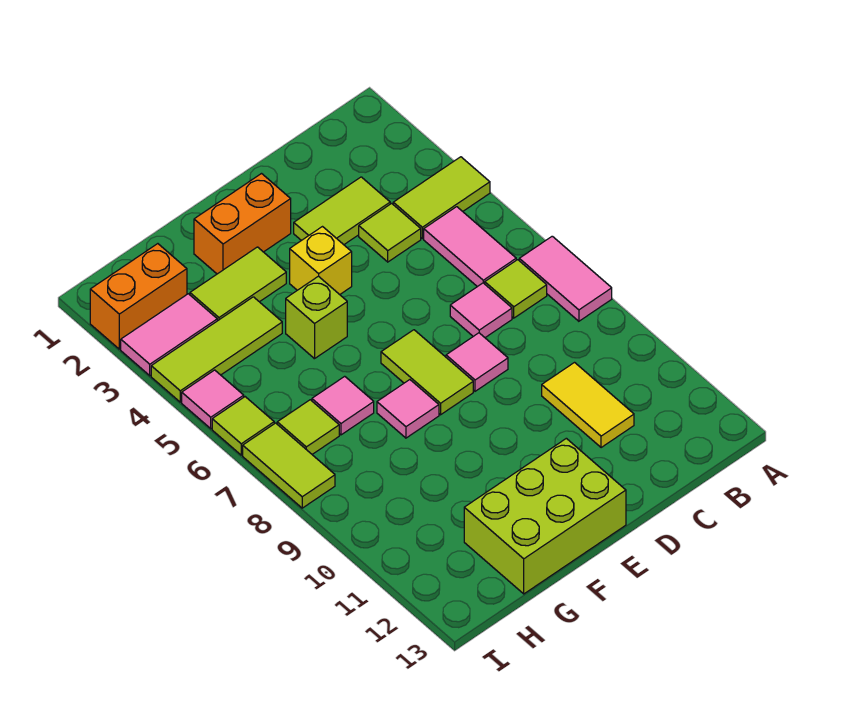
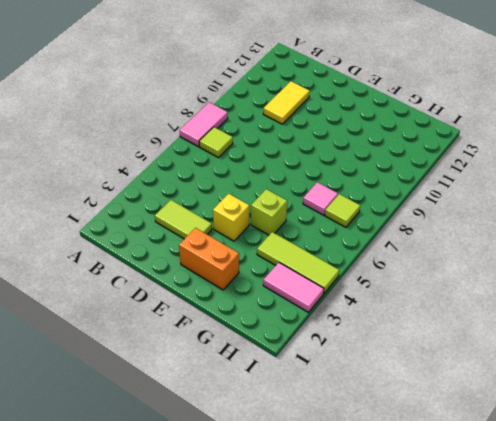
none -> lime 1x2 tile [393,157,490,239]
none -> pink 1x2 tile [424,207,516,287]
none -> lime 1x1 tile [359,203,421,262]

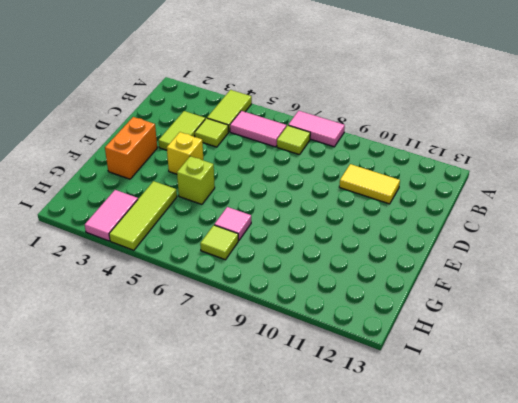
none -> pink 1x1 tile [450,283,512,338]
none -> pink 1x1 tile [446,333,508,391]
none -> lime 1x2 tile [381,330,473,415]

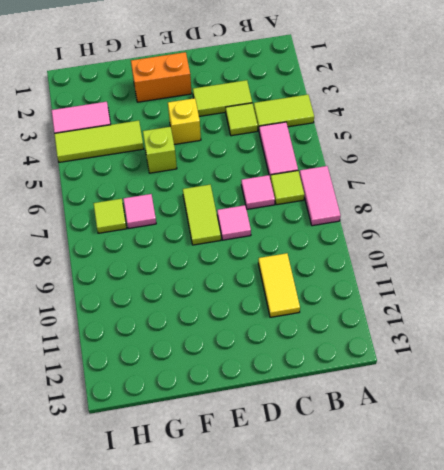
none -> lime 2x3 brick [464,438,626,594]
none -> lime 1x2 tile [190,247,286,321]
none -> pink 1x1 tile [377,380,439,438]

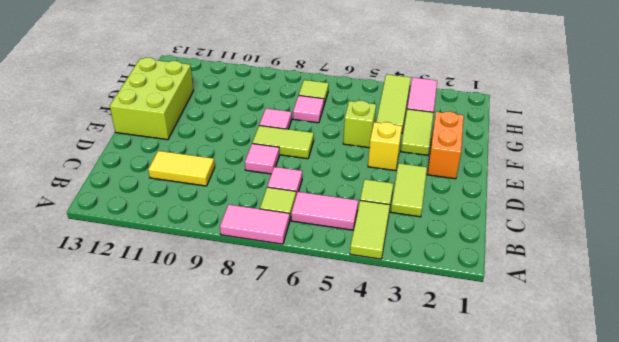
none -> orange 1x2 brick [90,244,187,349]
none -> pink 1x1 tile [182,370,244,429]
none -> lime 1x1 tile [212,397,274,455]

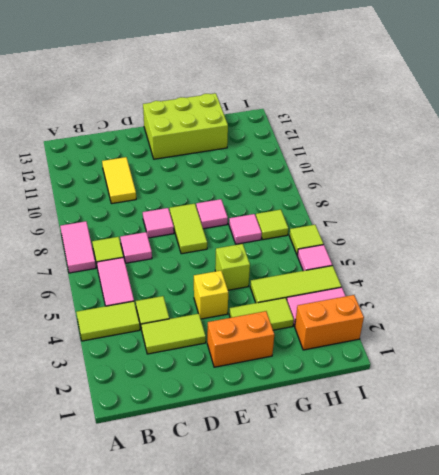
none -> lime 1x2 tile [243,423,335,508]

